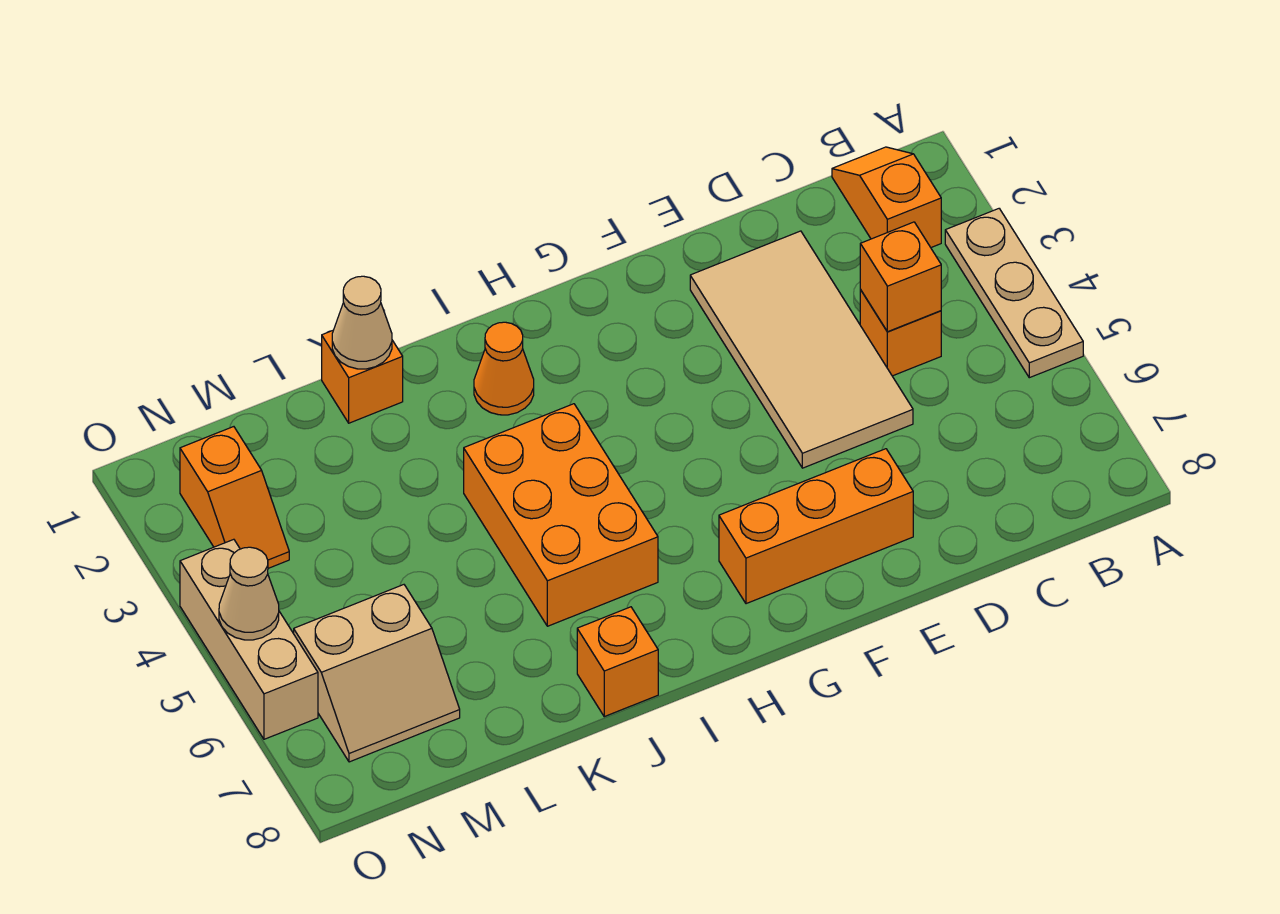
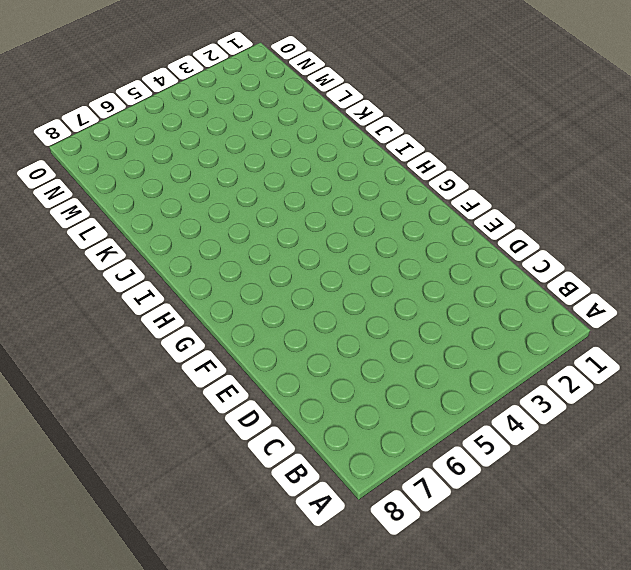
none -> tan 1x3 plate [945,209,1083,378]
none -> orange 1x2 slope [832,147,941,247]
none -> orange 1x1 brick [860,290,941,376]

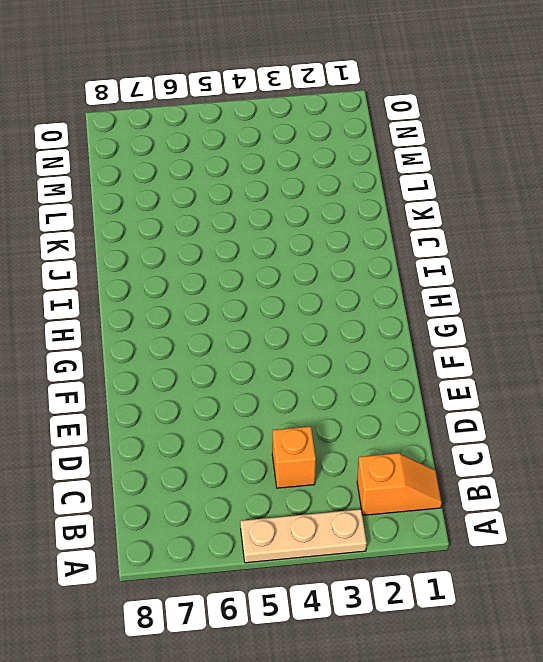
none -> tan 2x4 tile [690,231,913,468]
none -> orange 1x3 brick [719,449,913,604]
none -> orange 1x1 cone [474,322,534,415]

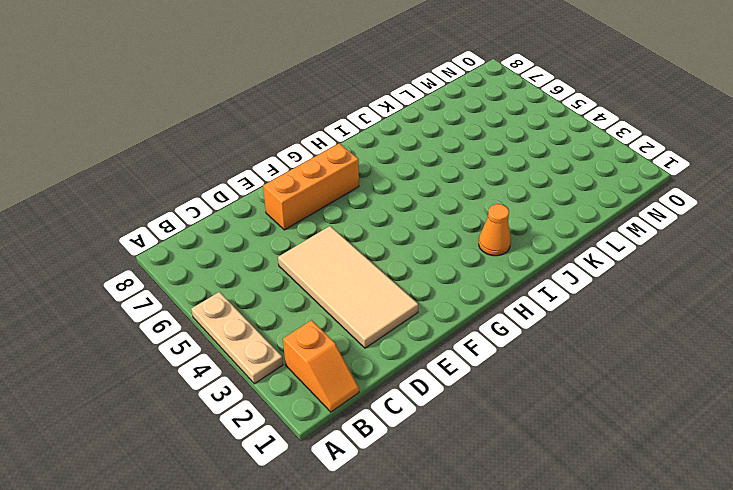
none -> orange 1x1 brick [860,290,941,376]
none -> orange 2x3 brick [464,404,658,626]
none -> orange 1x1 brick [577,607,658,717]

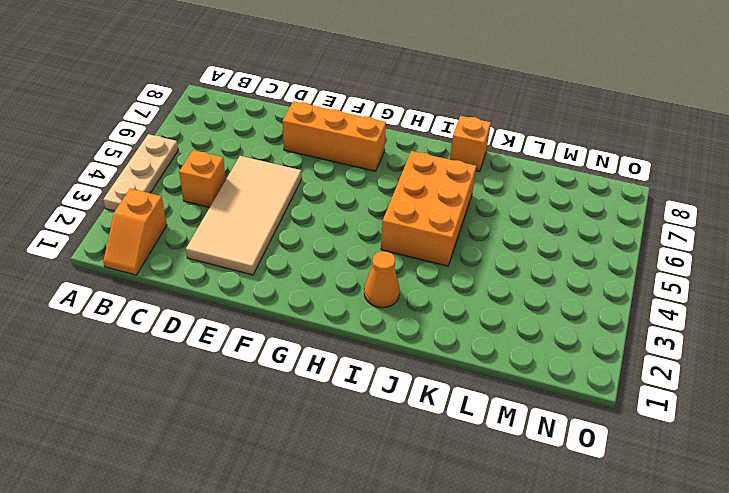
none -> orange 1x1 brick [322,331,403,423]
none -> tan 2x2 slope [294,585,460,762]
none -> orange 1x2 slope [180,427,289,568]

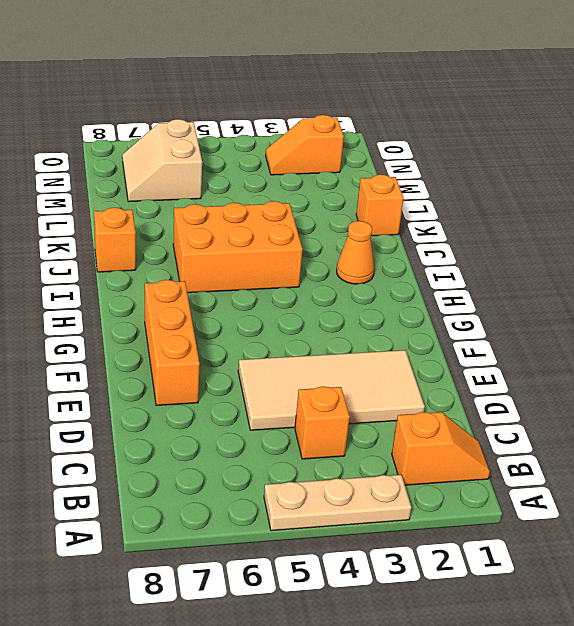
none -> tan 1x3 brick [180,539,318,739]
none -> orange 1x1 brick [860,222,941,332]
none -> tan 1x1 cone [332,276,392,369]

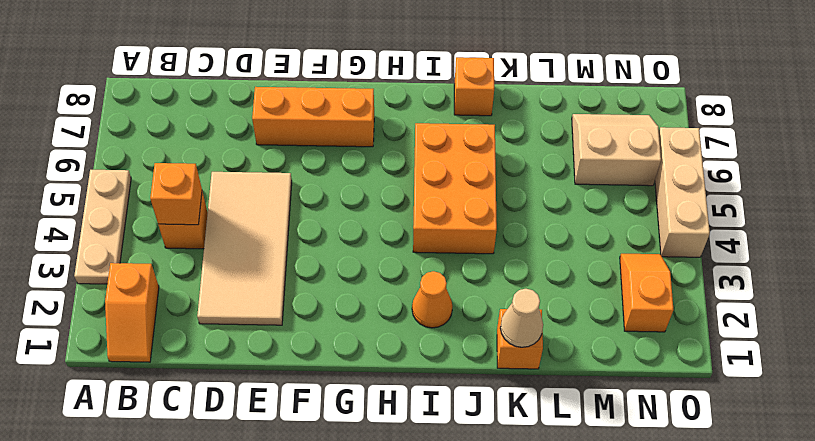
none -> tan 1x1 cone [219,547,279,640]

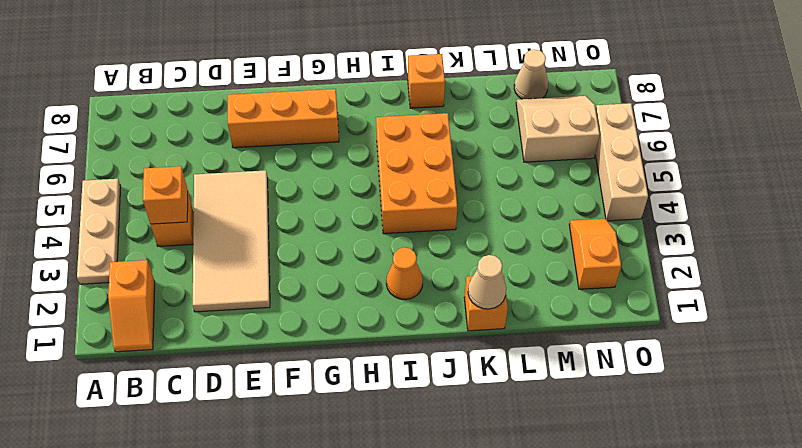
tan 1x1 cone [514,50,548,99] -> tan 1x1 cone moved to [219,547,279,640]

